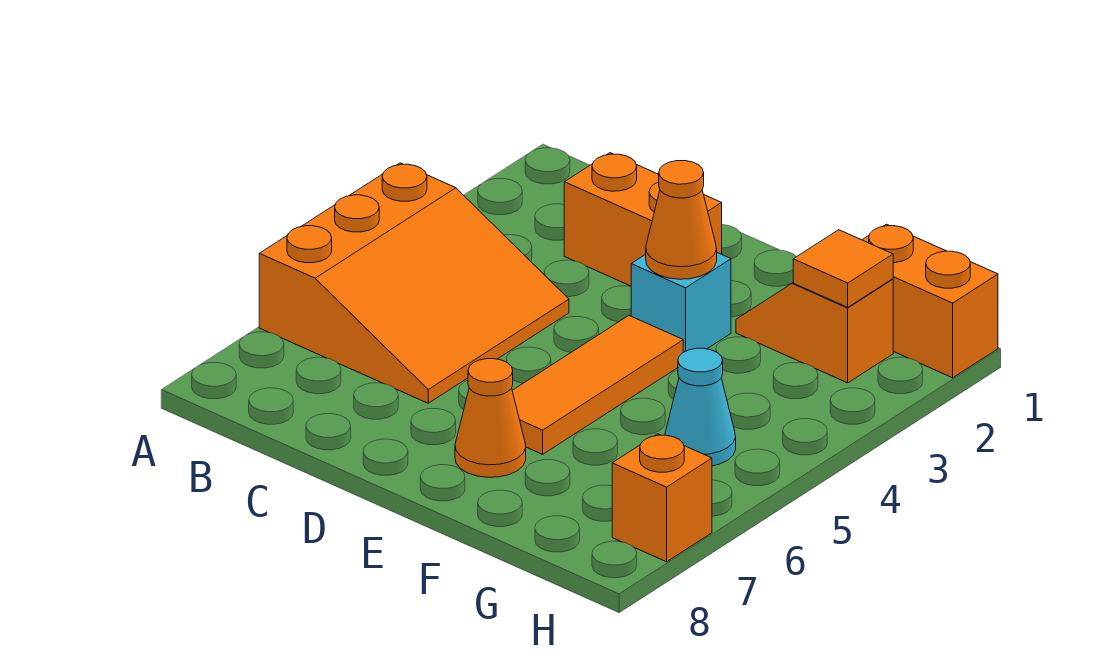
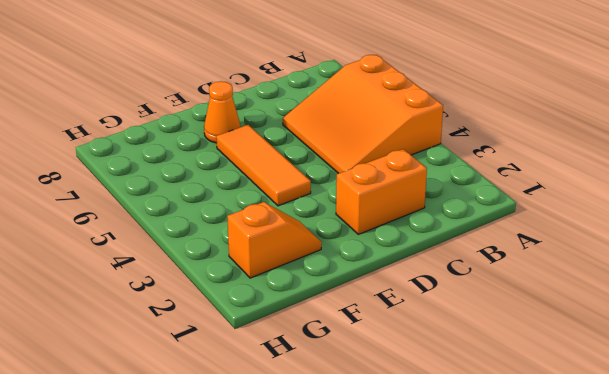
none -> cyan 1x1 brick [631,253,731,352]
none -> orange 1x2 brick [863,224,998,378]

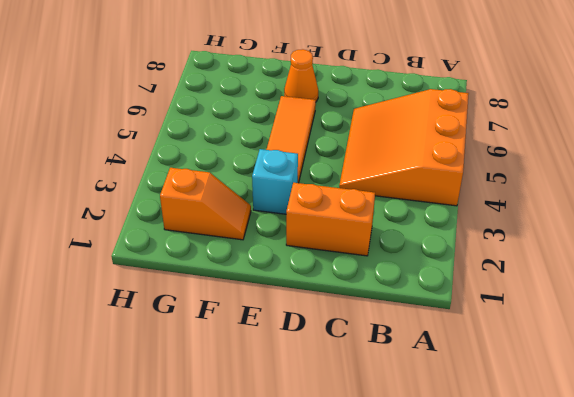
none -> orange 1x2 brick [863,224,998,378]
none -> cyan 1x1 cone [665,348,736,466]

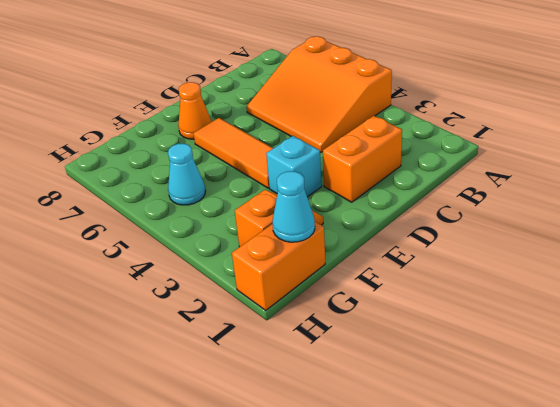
cyan 1x1 cone [273,171,315,242] -> none
none -> orange 1x1 brick [612,434,712,562]
none -> orange 1x1 cone [646,161,717,279]

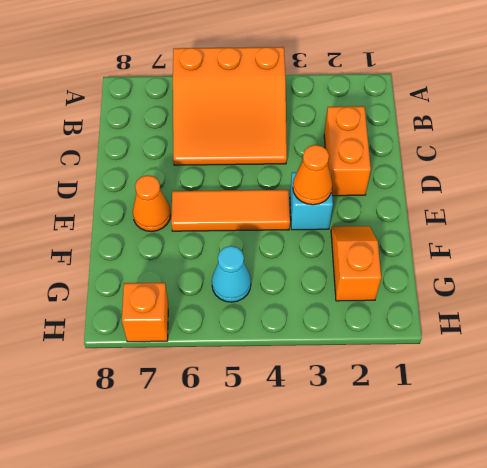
none -> orange 1x2 brick [863,224,998,378]
none -> orange 1x1 tile [793,230,893,307]

